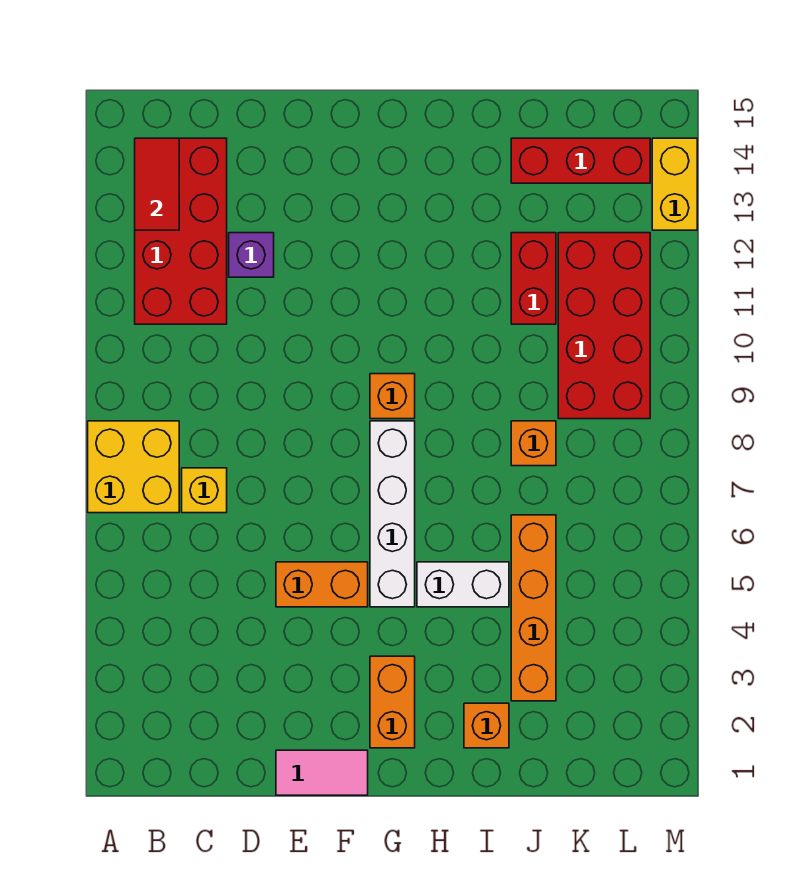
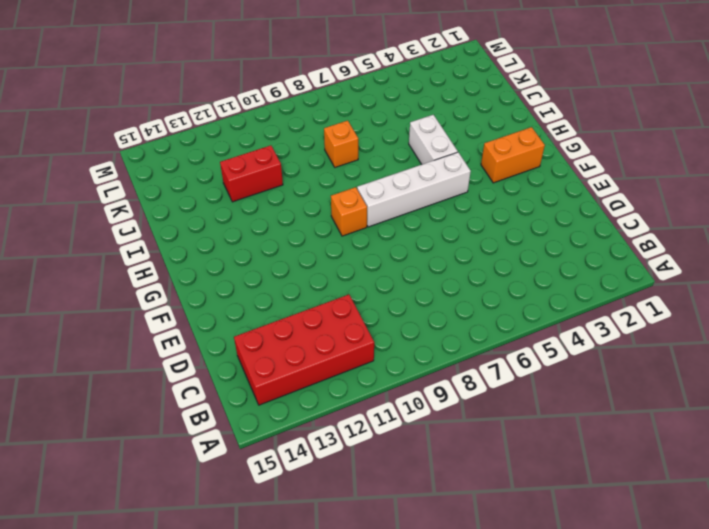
none -> yellow 2x2 brick [88,421,179,513]
none -> yellow 1x1 brick [182,468,227,513]
none -> purple 1x1 brick [229,233,274,277]

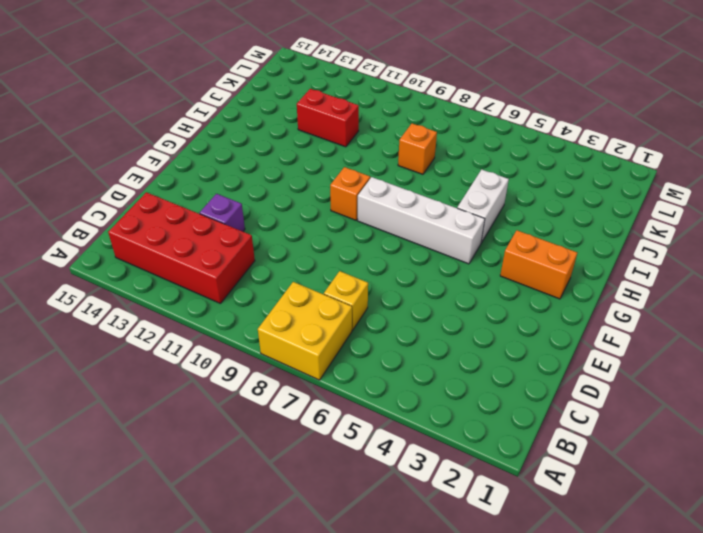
none -> pink 1x2 tile [276,750,368,795]
none -> orange 1x2 brick [276,562,368,607]
none -> orange 1x1 brick [464,703,509,748]

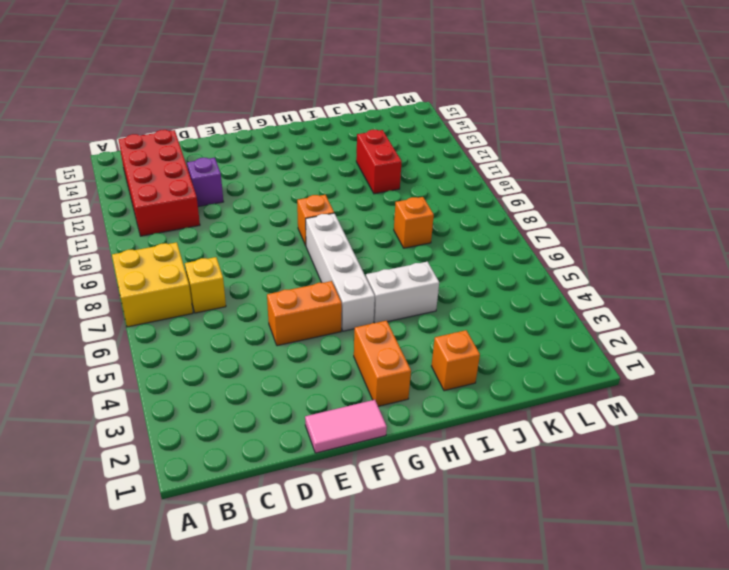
none -> orange 1x4 brick [511,515,556,701]
none -> red 1x3 brick [511,138,650,183]
none -> red 2x4 brick [558,233,650,419]

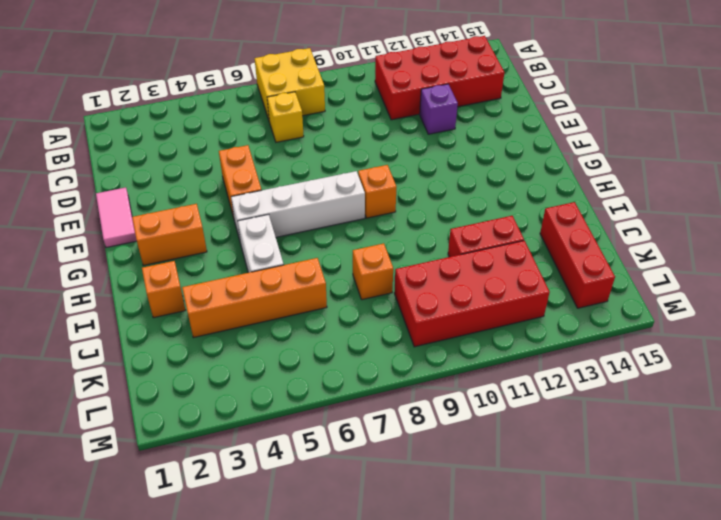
none -> yellow 1x2 brick [652,138,697,230]
none -> red 1x2 tile [135,138,179,230]

